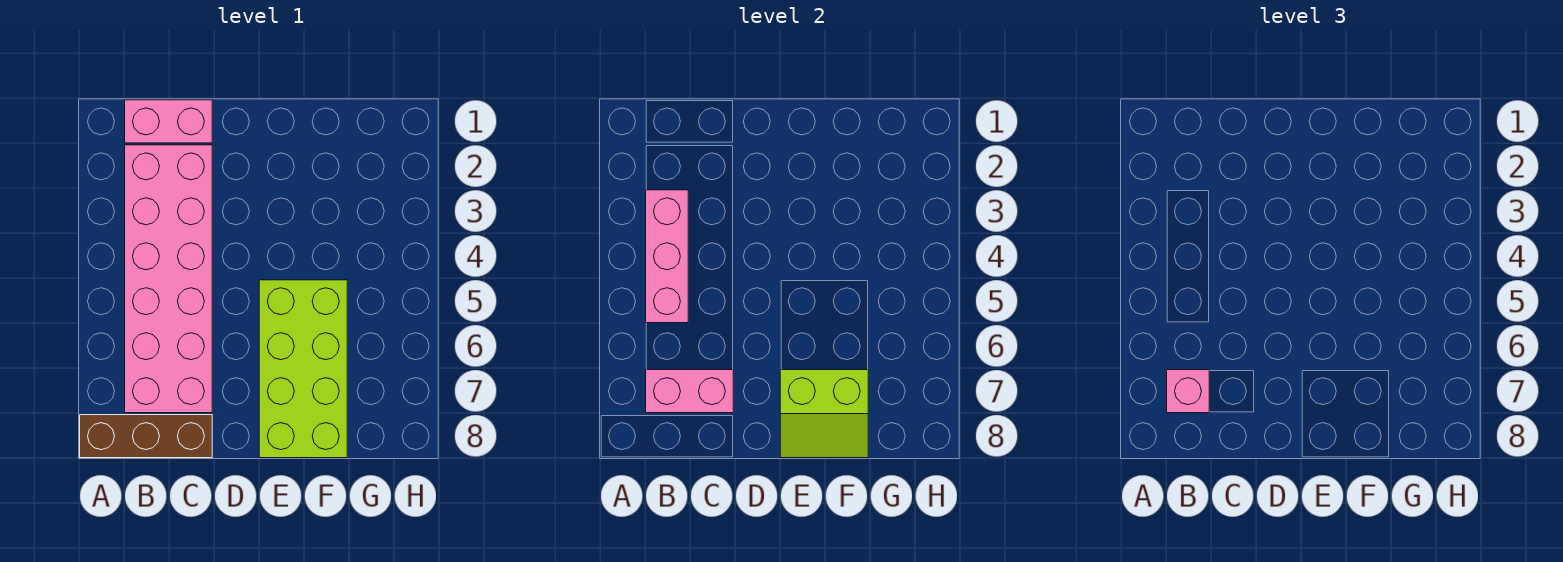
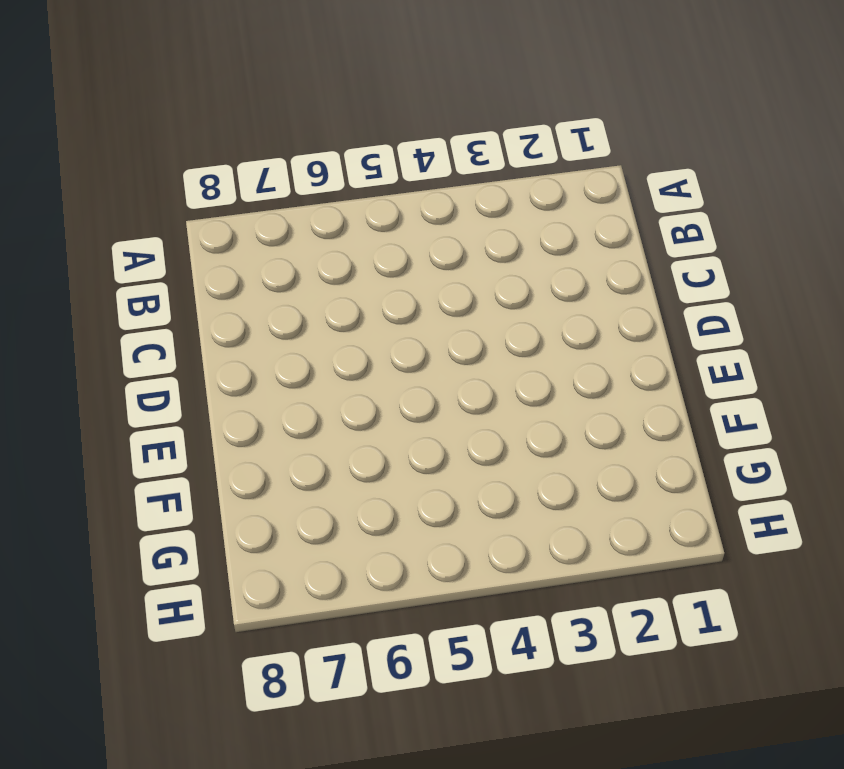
none -> brown 1x3 brick [80,415,212,458]
none -> pink 1x2 brick [125,100,212,143]

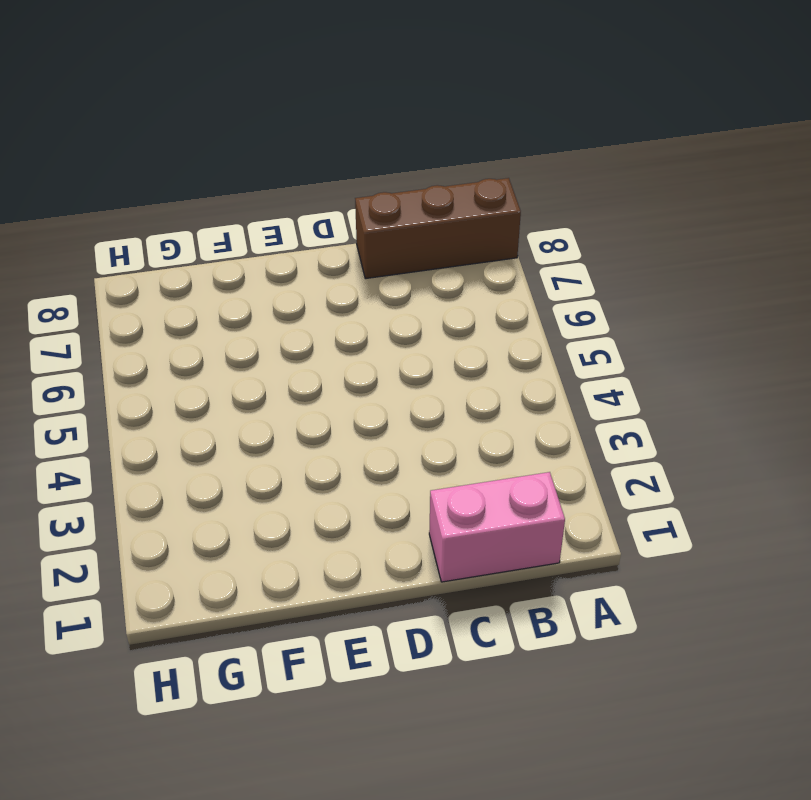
none -> pink 2x6 brick [125,145,212,413]
none -> lime 2x4 brick [259,280,347,458]

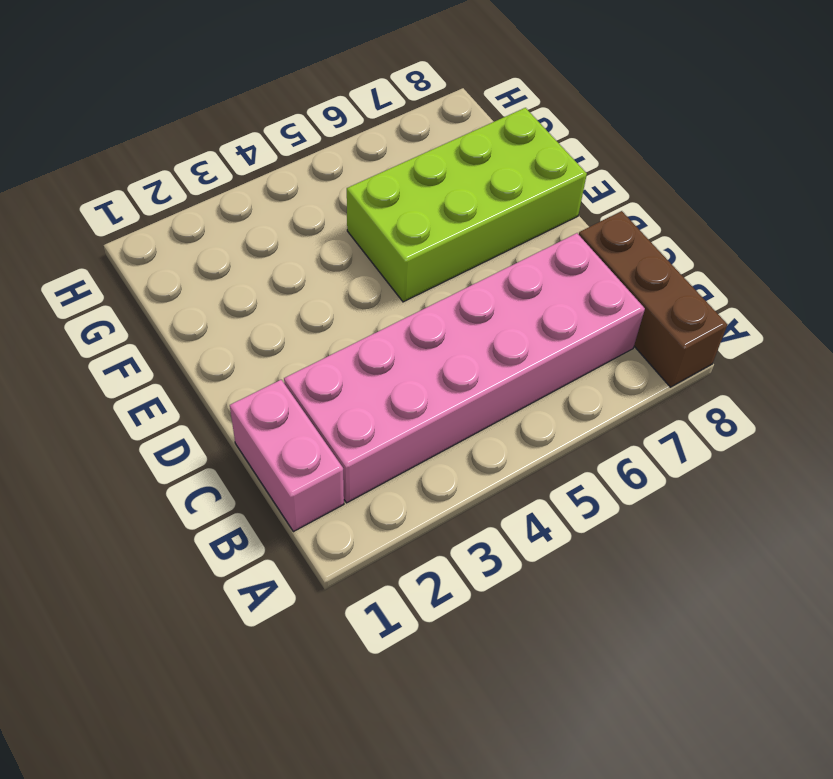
none -> pink 1x3 brick [646,190,688,323]
none -> pink 1x2 brick [646,370,733,413]

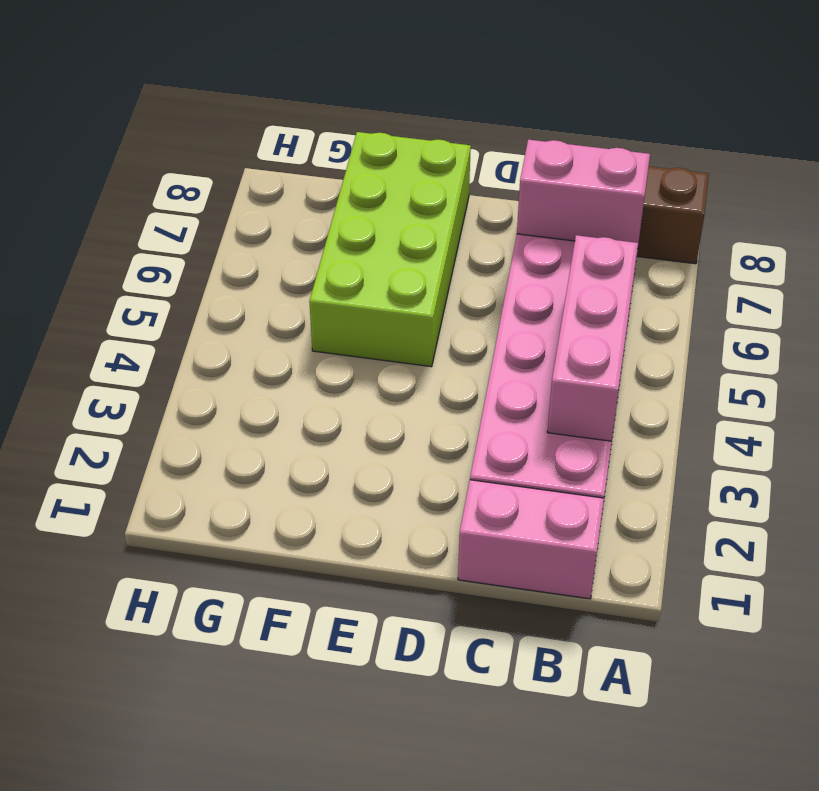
none -> lime 2x2 slope [780,370,868,458]
none -> pink 1x1 brick [1167,370,1209,413]

